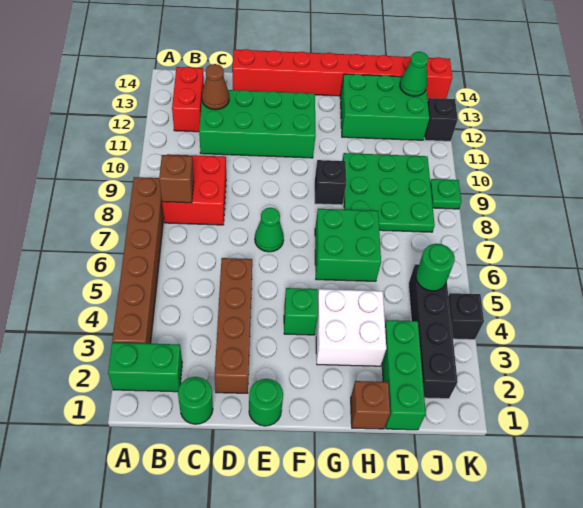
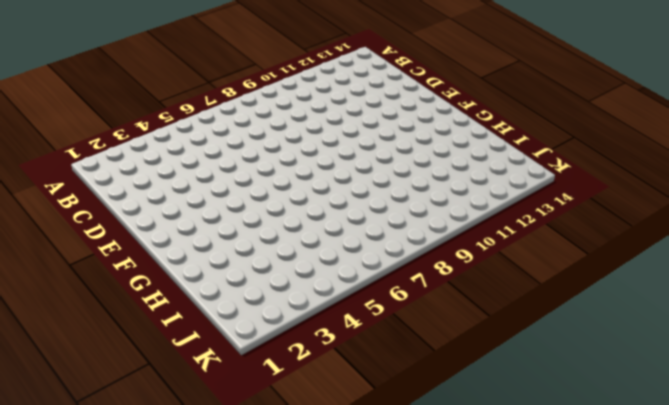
none -> green 1x2 brick [108,343,182,392]
none -> brown 1x6 brick [112,177,164,344]
none -> red 2x2 brick [162,154,226,225]

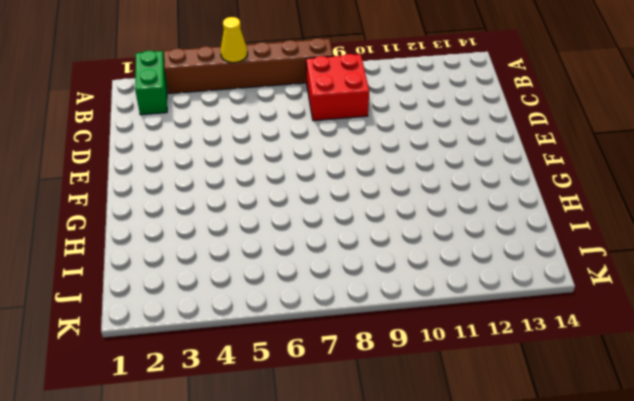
yellow 1x1 cone [220,17,248,63] -> none
none -> red 1x2 brick [172,67,204,132]
none -> green 1x1 round brick [178,377,213,424]
none -> green 2x4 brick [199,90,315,158]

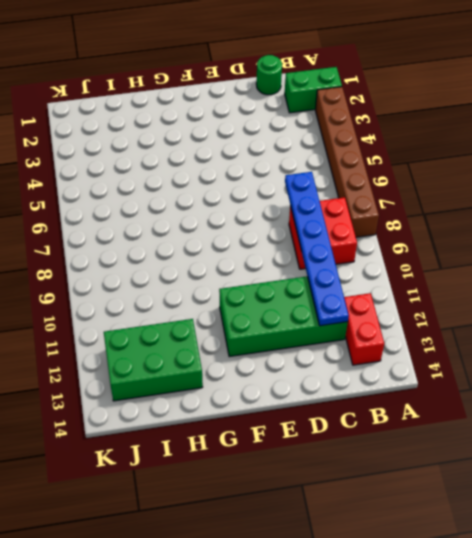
blue 1x6 plate [285,172,349,326] -> brown 1x1 cone [202,64,229,110]
none -> brown 1x4 brick [215,258,252,393]
none -> red 1x8 brick [233,49,452,99]
none -> green 1x1 round brick [249,379,283,426]

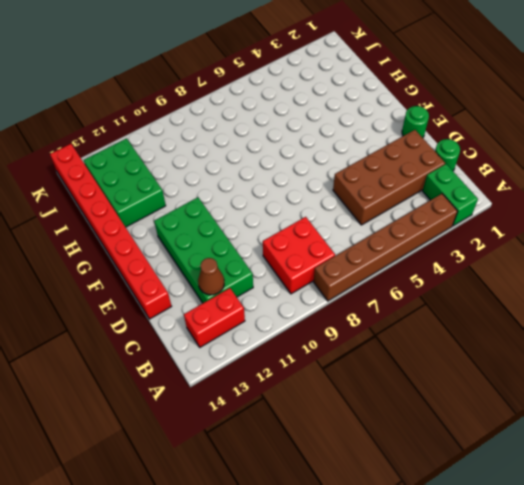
brown 2x4 brick [333,130,445,225] -> brown 1x4 brick [215,258,252,393]
none -> green 1x1 cone [255,208,284,252]
none -> green 1x1 brick [284,288,318,335]
none -> white 2x2 brick [316,289,386,366]

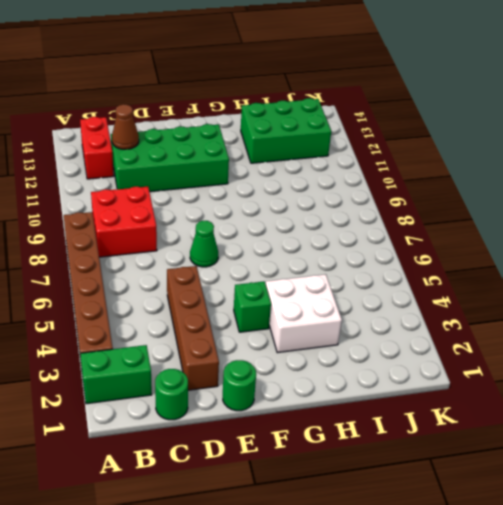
none -> red 1x8 brick [233,49,452,99]
none -> green 2x2 brick [315,209,381,281]
none -> black 1x1 brick [315,160,346,205]

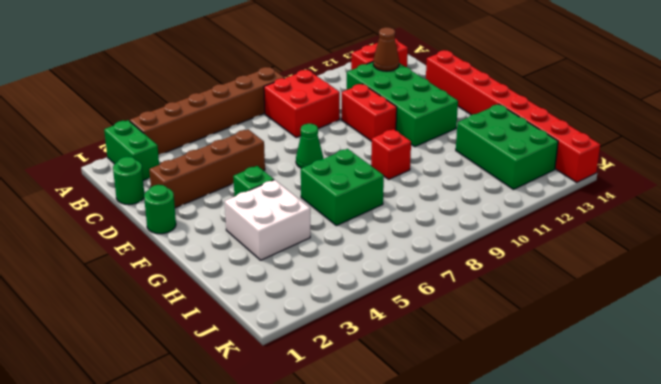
red 1x2 brick [341,84,397,141] -> none
red 1x1 brick [371,129,411,179] -> black 1x1 brick [315,160,346,205]
none -> brown 1x1 brick [351,381,390,429]
none -> green 3x3 plate [343,153,435,232]
none -> green 1x3 brick [382,320,426,430]

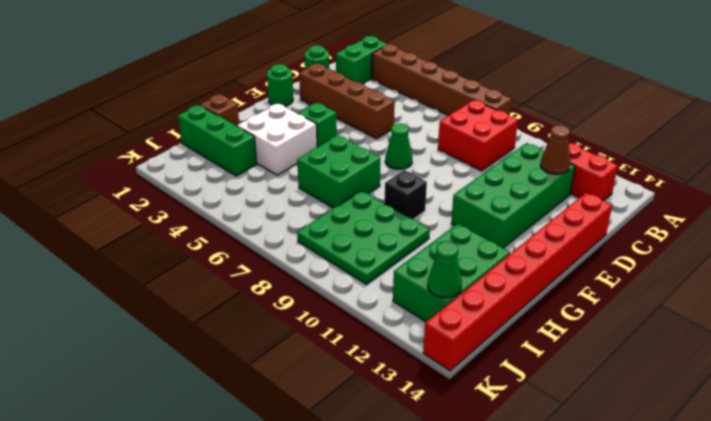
none -> black 1x4 brick [409,264,458,399]
none -> black 1x1 brick [448,293,484,340]
none -> green 1x1 plate [430,179,461,209]

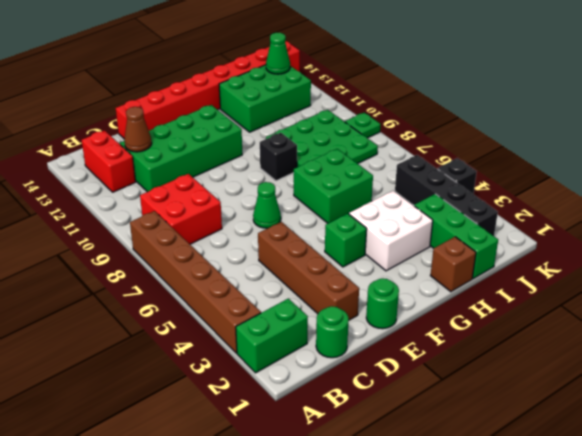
none -> black 1x1 brick [424,98,458,141]
none -> brown 1x1 brick [159,155,194,203]
none -> green 1x1 round brick [416,244,455,291]

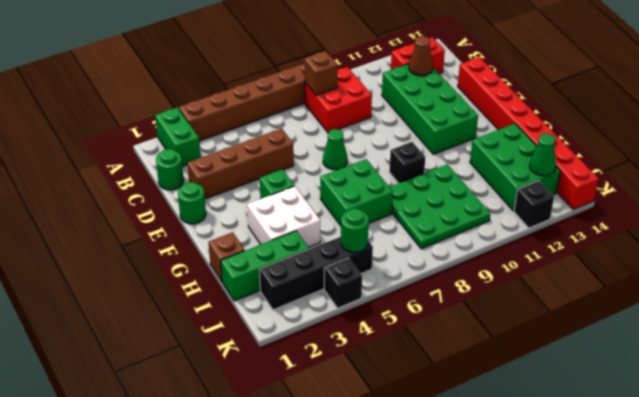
none -> green 1x1 plate [430,179,461,209]

